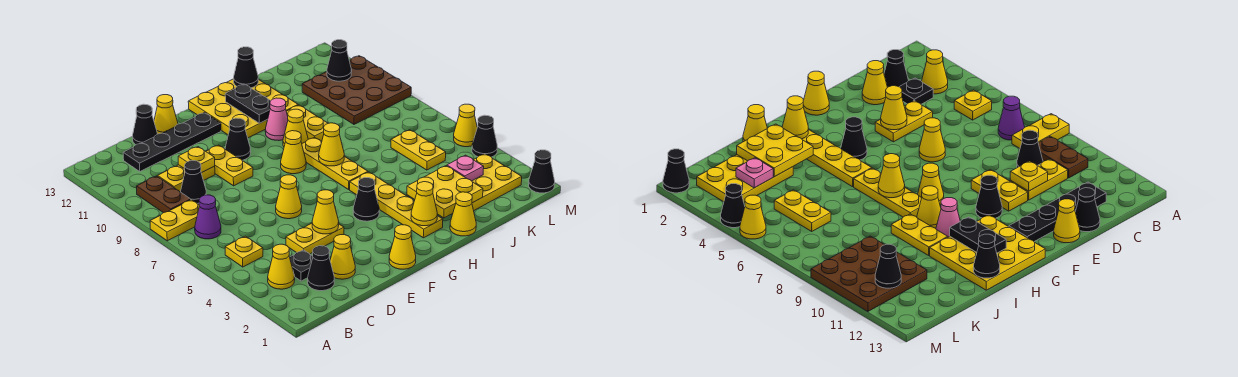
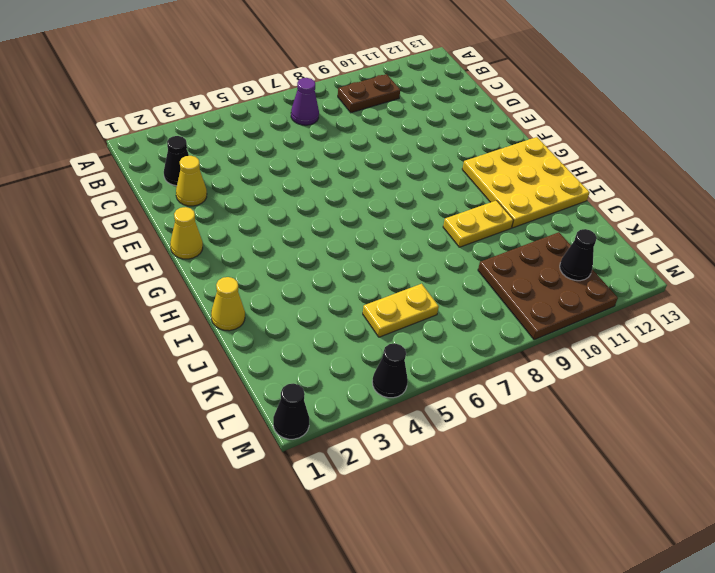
none -> yellow 1x2 plate [150,200,199,241]
none -> yellow 1x1 cone [268,244,295,289]
none -> yellow 1x1 plate [225,236,263,267]
none -> black 1x1 plate [290,250,313,281]

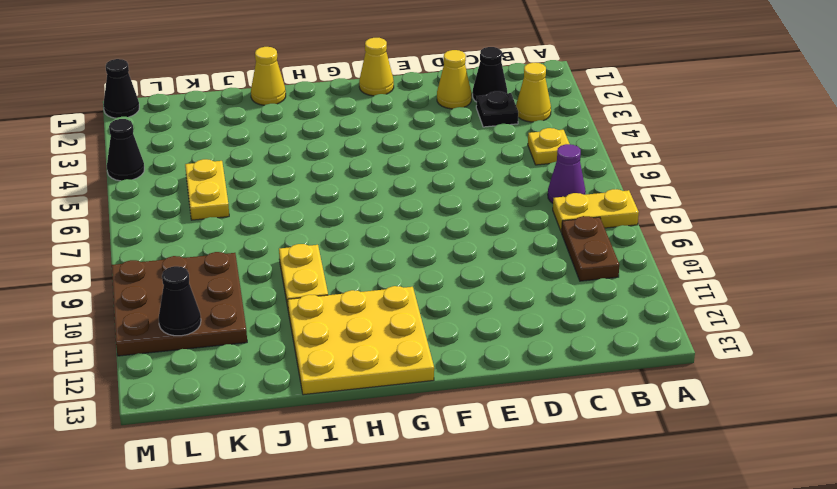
none -> black 1x1 cone [181,161,206,204]
none -> yellow 1x2 plate [158,165,215,192]
none -> black 1x4 plate [123,113,221,171]
none -> yellow 1x2 plate [286,223,344,254]

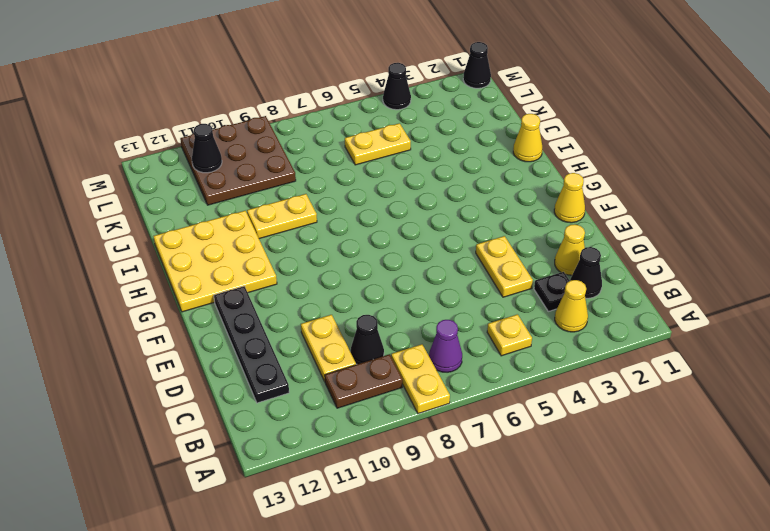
none -> black 1x1 cone [132,104,157,145]
none -> yellow 1x1 cone [276,175,302,219]
none -> yellow 1x2 plate [206,145,253,186]
none -> yellow 1x1 cone [154,95,178,134]

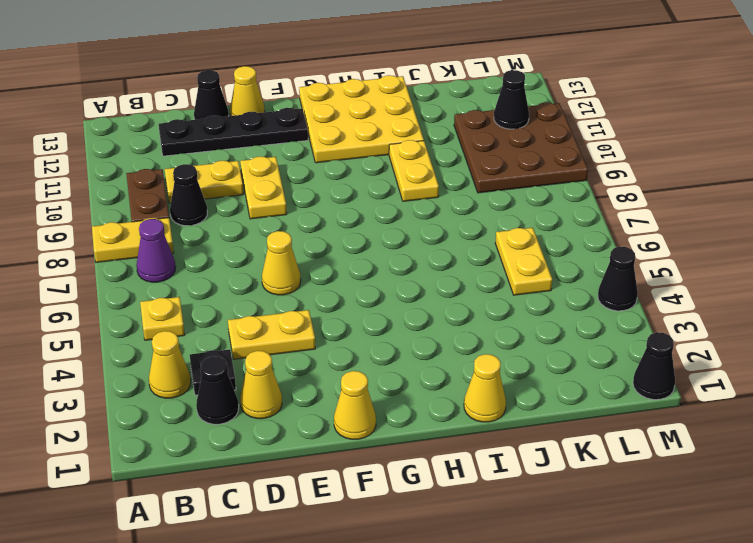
none -> black 1x1 cone [225,118,251,160]
none -> black 1x1 cone [353,178,379,221]
none -> yellow 1x1 cone [281,131,306,174]
none -> yellow 1x4 plate [350,172,443,238]

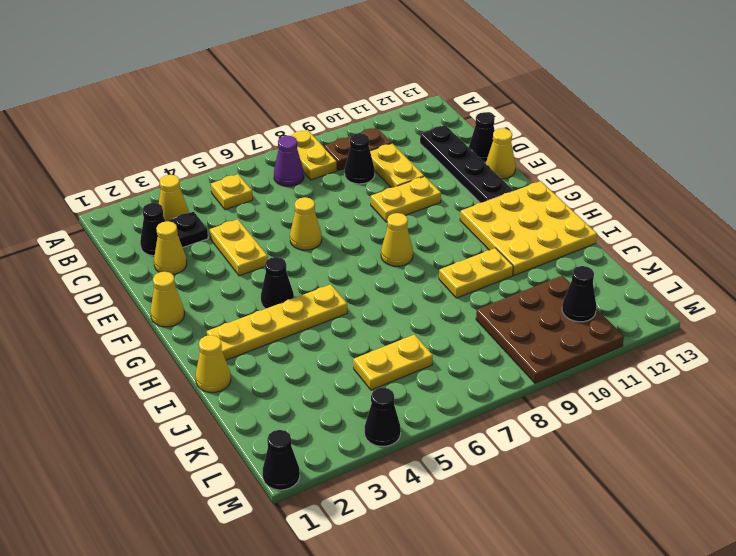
none -> black 1x1 cone [225,118,251,160]
none -> yellow 1x3 plate [302,137,368,189]
none -> yellow 1x1 cone [283,109,308,146]
none -> pink 1x1 cone [265,98,288,141]

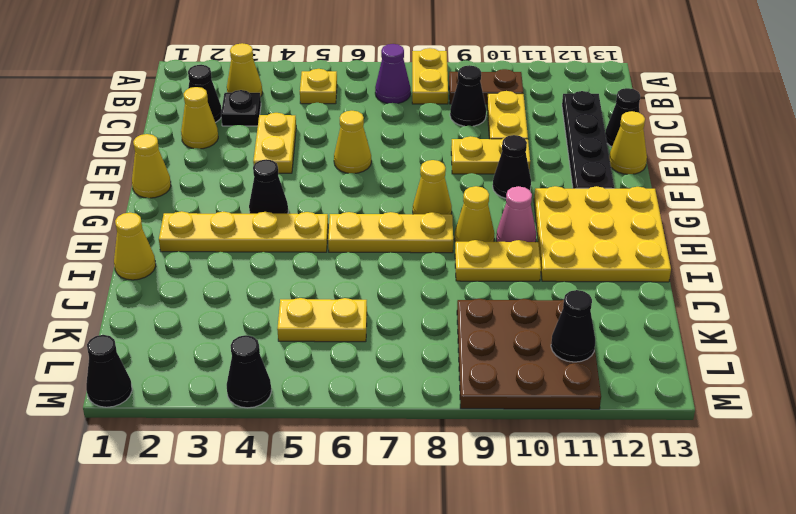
none -> yellow 2x3 plate [472,154,522,210]
none -> yellow 1x1 cone [454,104,477,147]
none -> yellow 1x1 plate [178,147,215,173]
none -> yellow 1x1 cone [312,190,339,234]

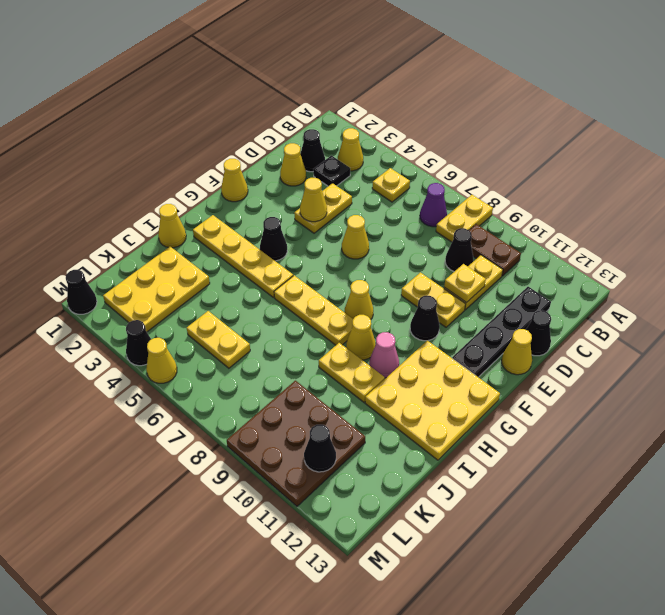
none -> yellow 1x1 cone [411,182,437,226]
none -> yellow 1x1 cone [319,123,344,166]
none -> black 1x2 plate [225,84,270,123]
none -> yellow 2x2 plate [407,166,483,218]

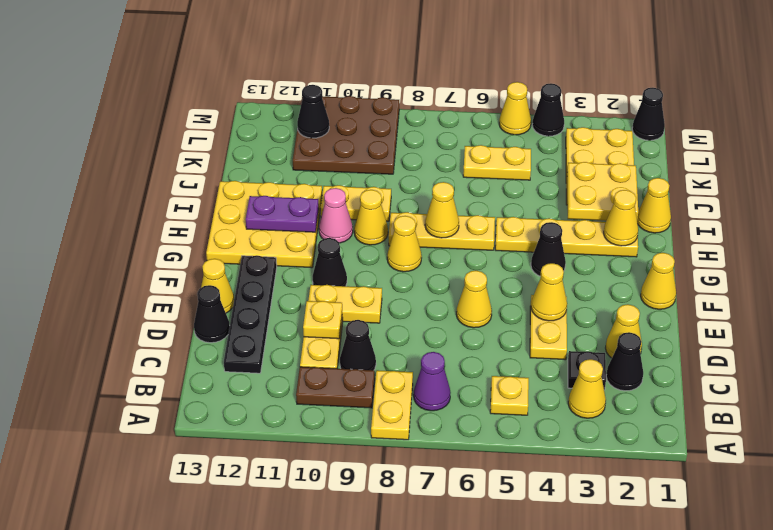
purple 1x2 plate [246,196,319,232] -> black 1x2 plate [225,84,270,123]
none -> black 1x1 cone [234,47,258,88]
none -> pink 1x1 plate [447,155,484,181]

